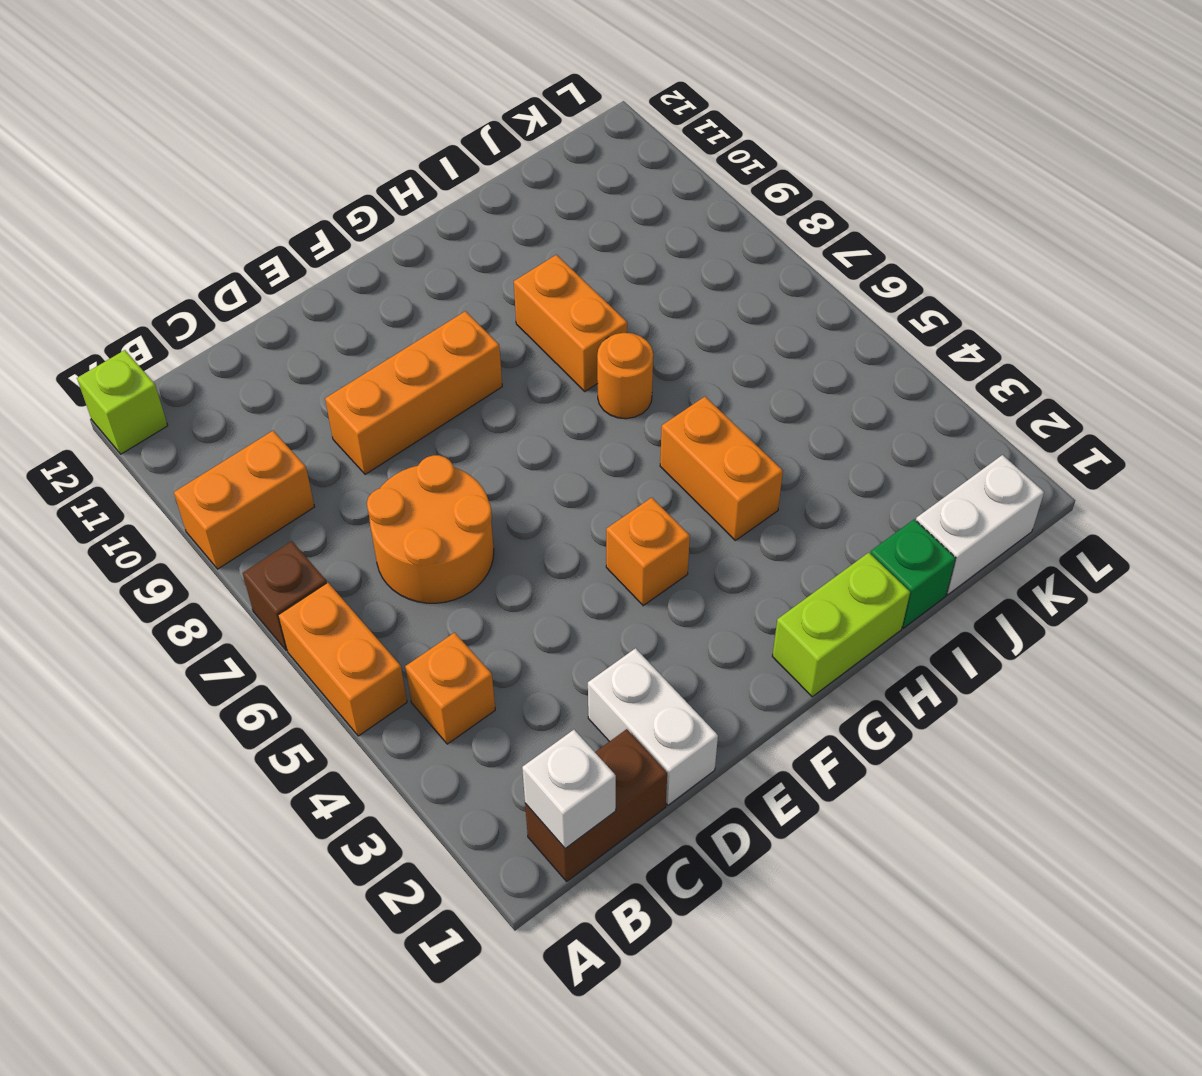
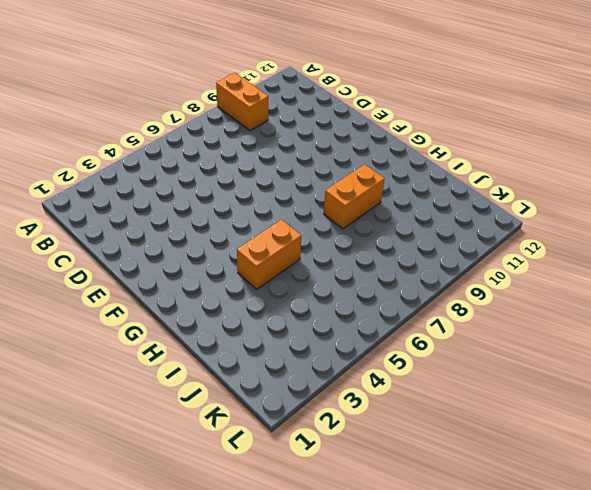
none -> orange 1x2 brick [278,583,407,736]
none -> brown 1x1 brick [243,541,327,650]
none -> lime 1x1 brick [77,350,168,454]

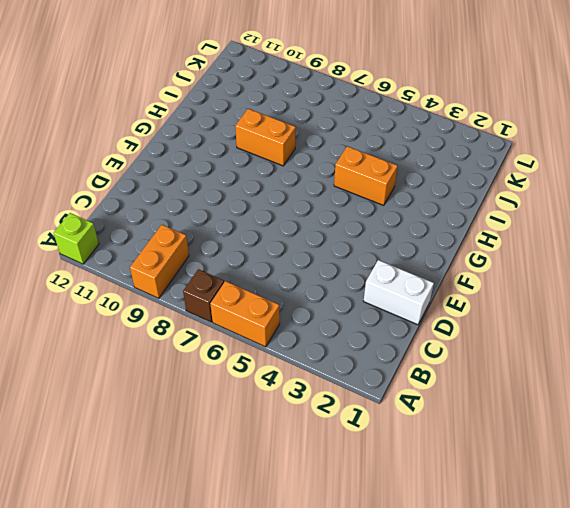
none -> brown 1x2 brick [525,729,667,881]
none -> orange 1x1 brick [405,633,495,744]
none -> orange 2x2 round brick [367,455,494,603]

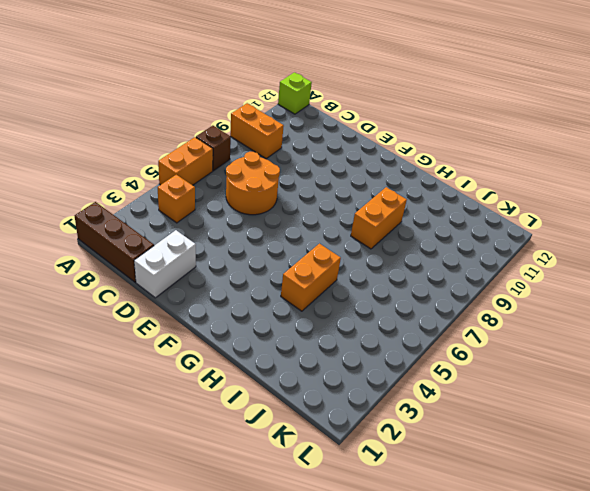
brown 1x3 brick [75,202,154,282] -> brown 1x2 brick [525,729,667,881]
none -> orange 1x3 brick [325,311,502,475]
none -> orange 1x1 brick [606,498,690,606]
none -> lime 1x2 brick [772,553,910,697]

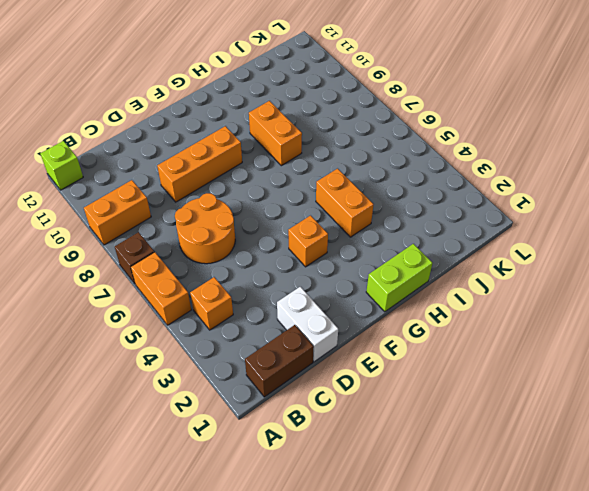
none -> orange 1x1 round brick [597,333,653,419]
none -> green 1x1 brick [870,519,956,628]
none -> white 1x2 brick [916,455,1044,595]

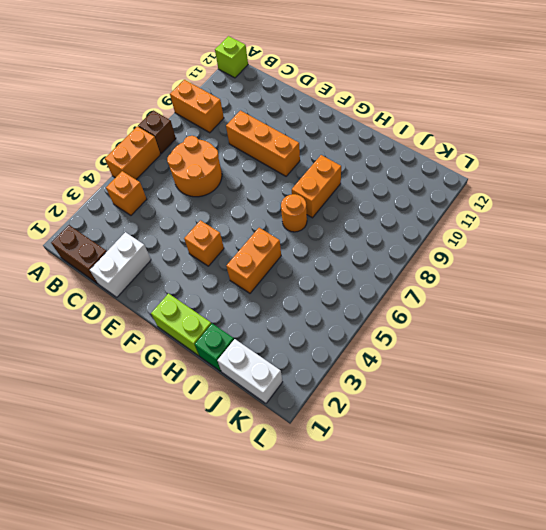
none -> white 1x1 brick [522,730,616,849]

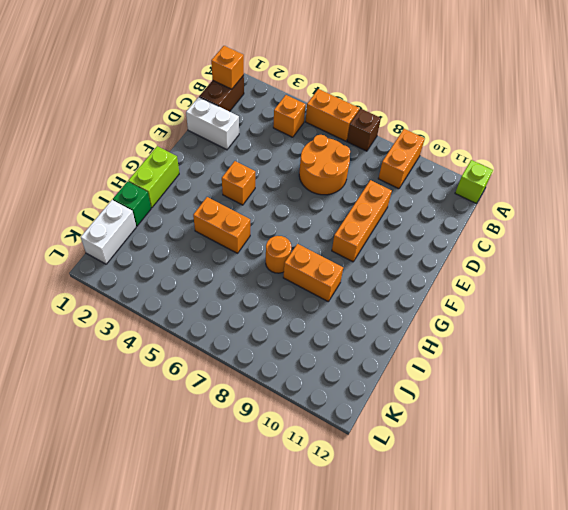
orange 1x1 brick [211,46,244,89] -> white 1x1 brick [522,730,616,849]

